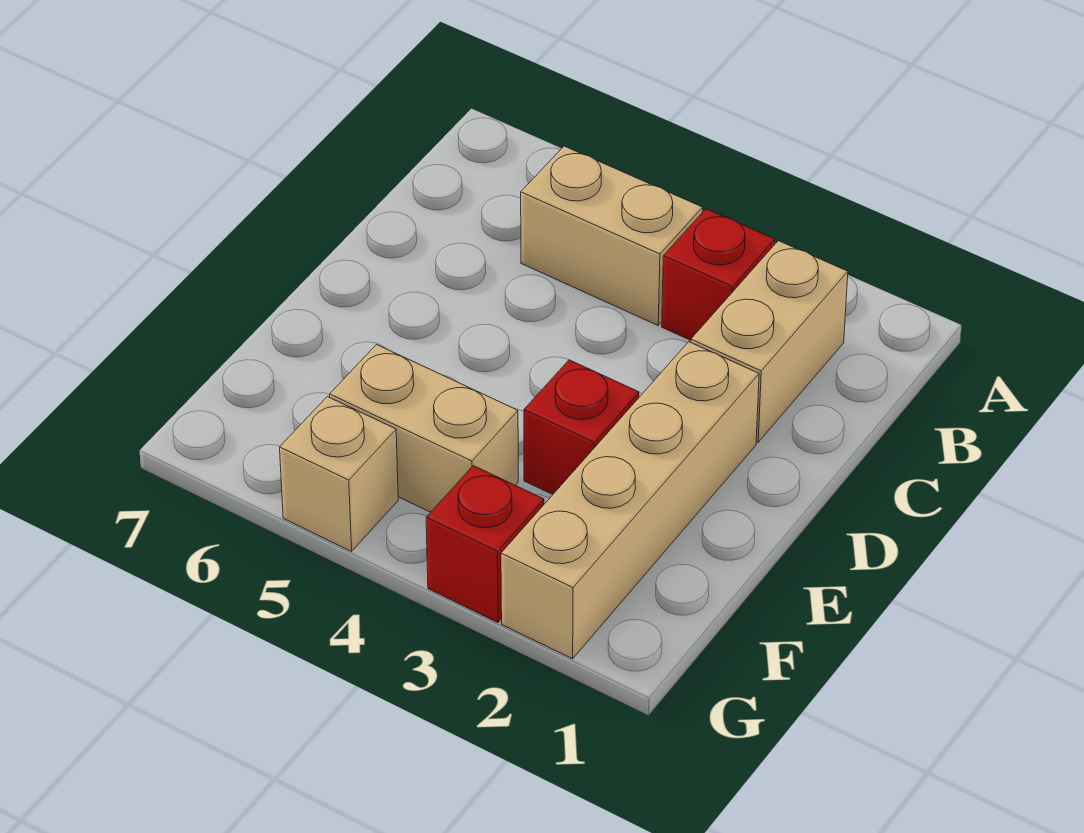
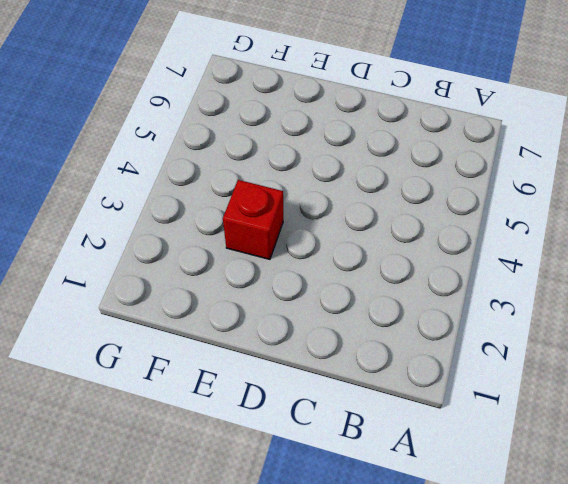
none -> tan 1x2 brick [691,241,848,442]
none -> red 1x1 brick [662,209,775,340]

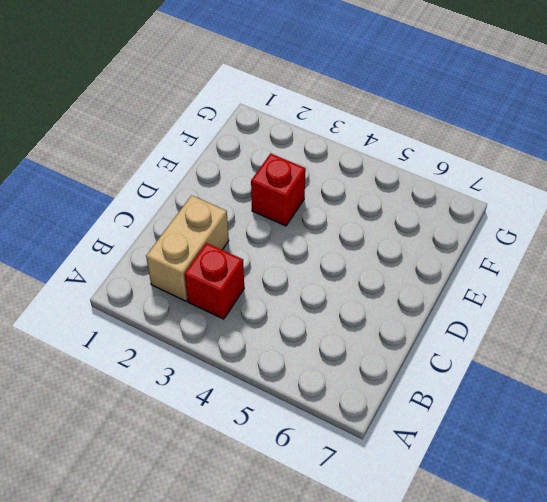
none -> tan 1x2 brick [521,146,703,325]
none -> tan 1x4 brick [501,342,759,659]

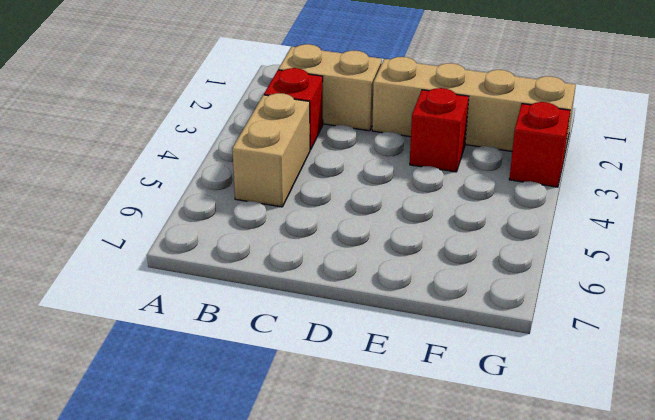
none -> tan 1x2 brick [330,345,518,512]
none -> tan 1x1 brick [280,397,398,551]

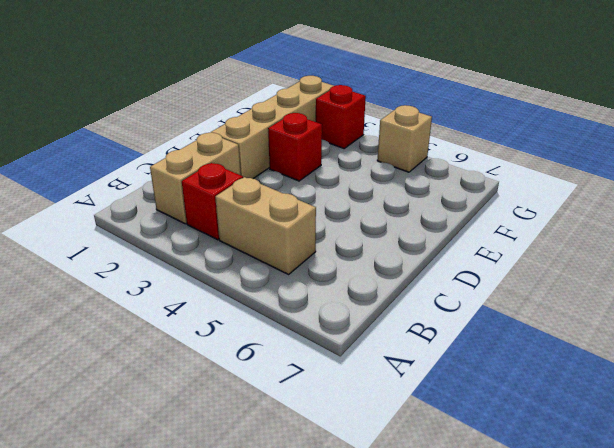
none -> tan 1x2 brick [330,345,518,512]

